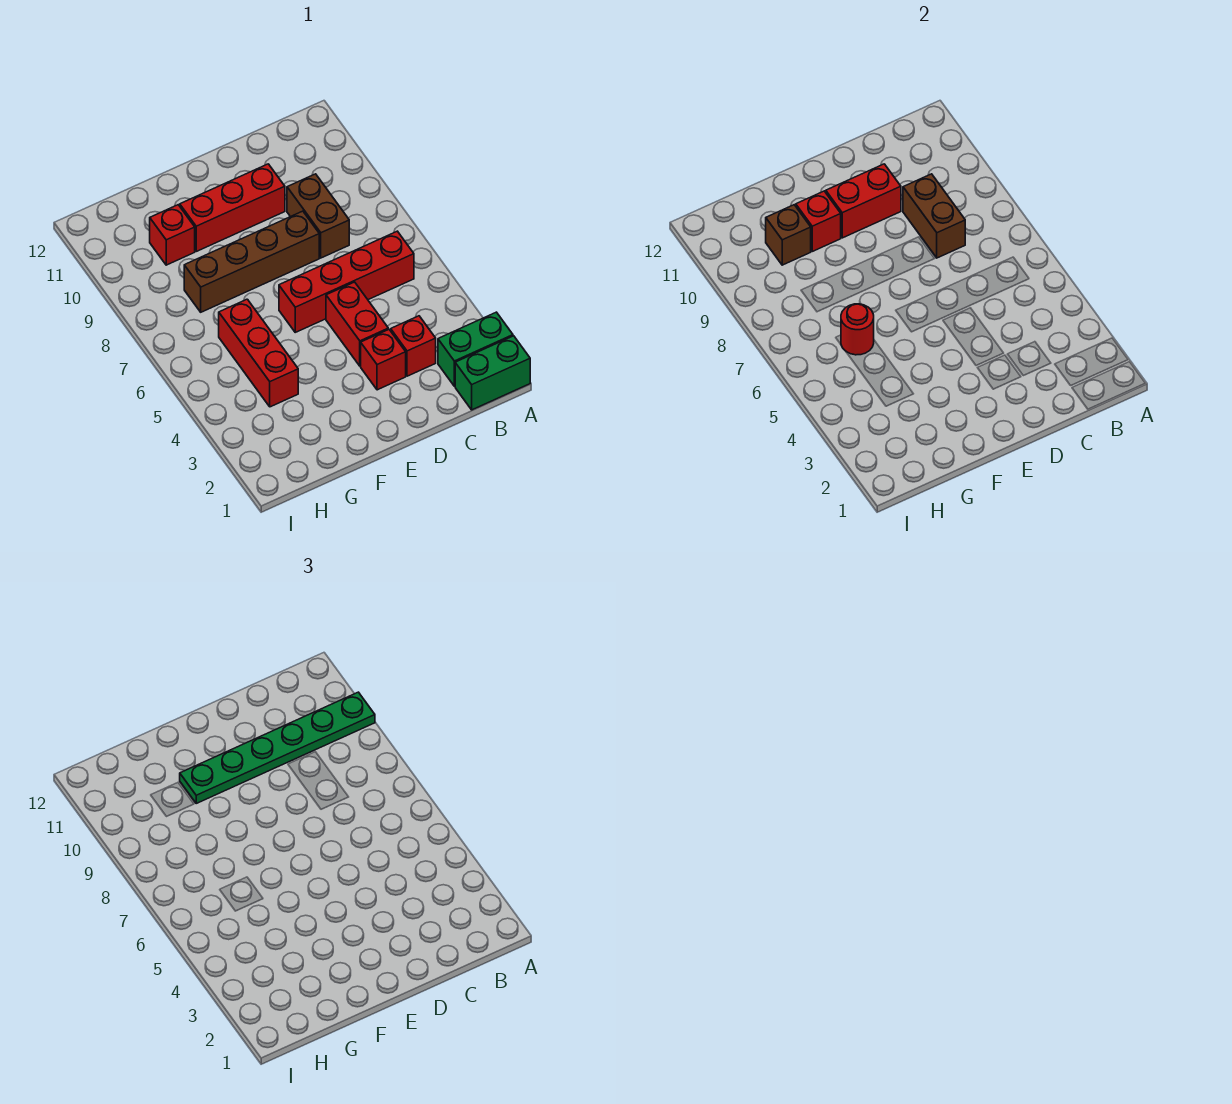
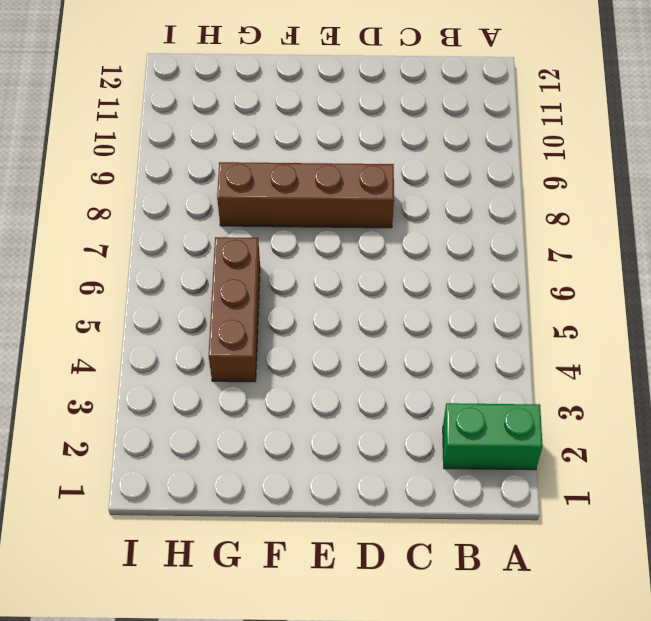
brown 1x3 brick [209,237,260,382] -> red 1x3 brick [219,299,298,407]
none -> green 1x2 brick [455,336,530,410]
none -> red 1x4 brick [279,231,414,332]
none -> red 1x1 brick [391,316,436,376]

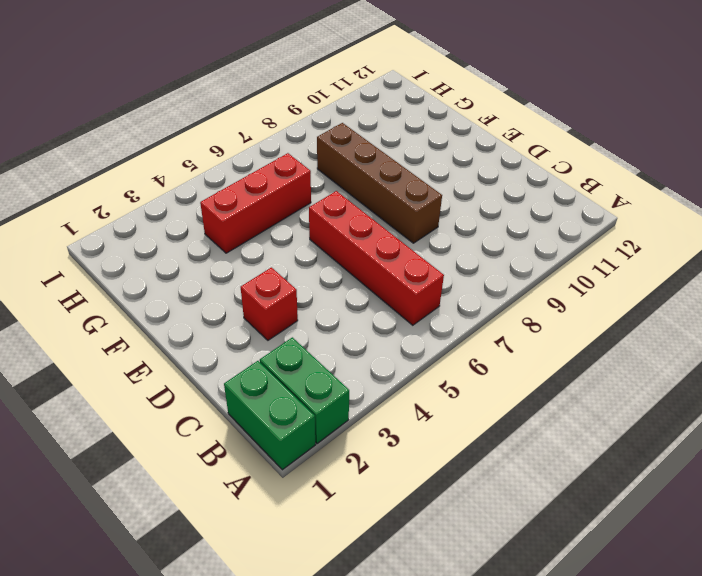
none -> red 1x1 brick [391,316,436,376]
none -> brown 1x2 brick [287,174,349,258]
none -> red 1x2 brick [326,282,388,366]

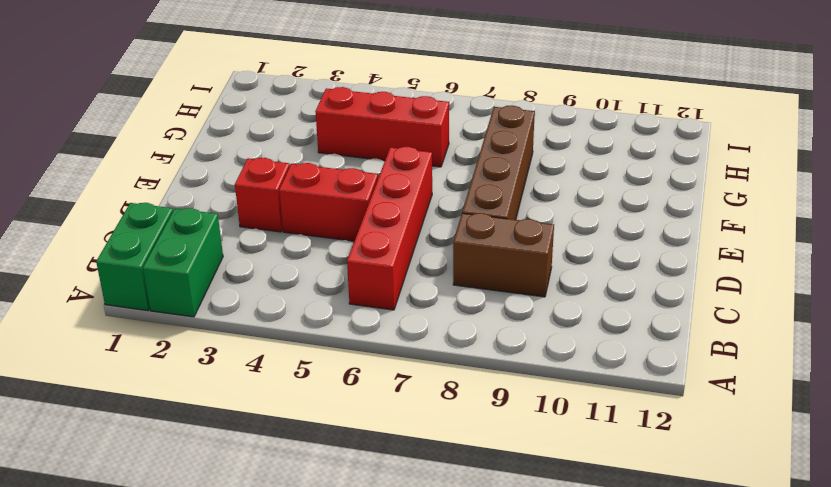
none -> red 1x1 brick [391,316,436,376]
none -> red 1x3 brick [180,164,285,251]
none -> red 1x1 brick [150,205,195,265]

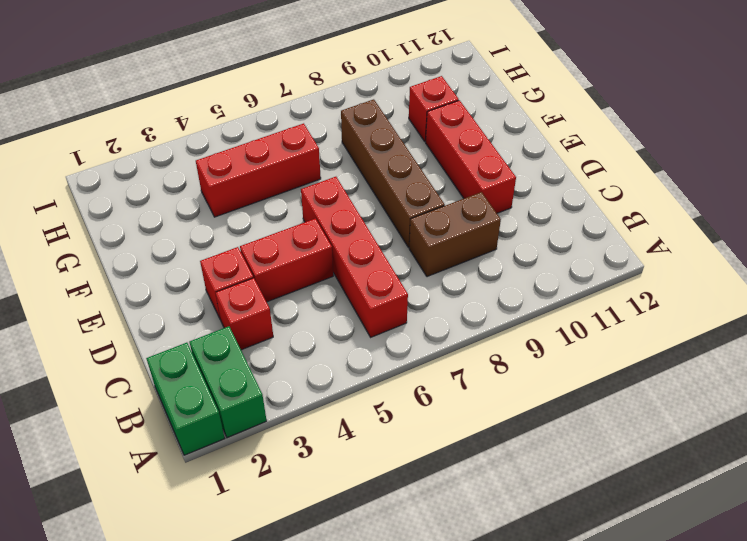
none -> brown 1x2 brick [903,174,965,258]
none -> red 1x2 brick [826,164,901,238]
none -> red 1x1 brick [796,191,841,251]

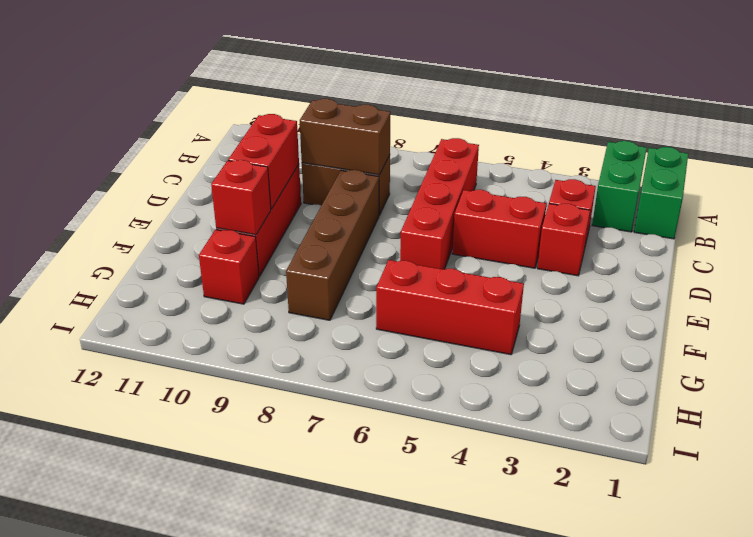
none -> red 1x1 round brick [841,304,874,355]
none -> brown 1x1 brick [766,205,811,265]
none -> green 1x6 plate [180,692,375,803]

